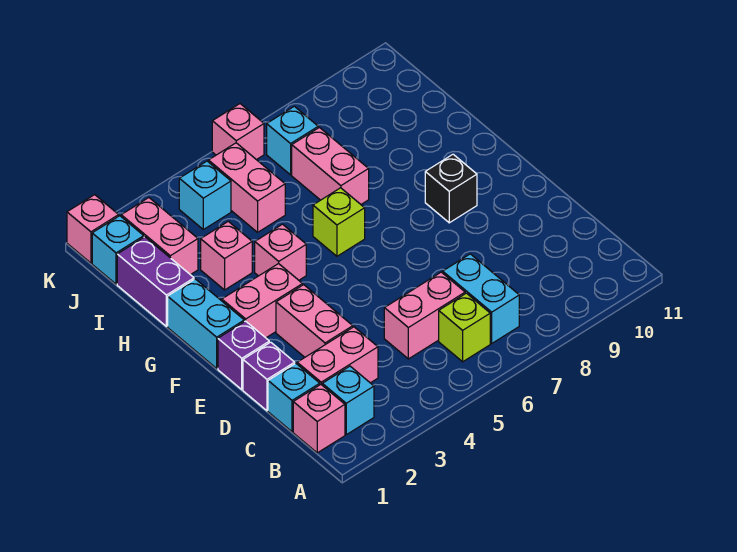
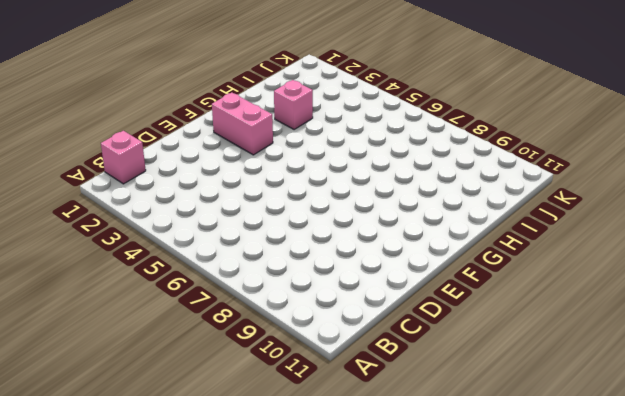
none -> cyan 1x1 brick [322,366,374,435]
none -> lime 1x1 brick [439,293,490,362]
none -> cyan 1x2 brick [443,254,519,343]

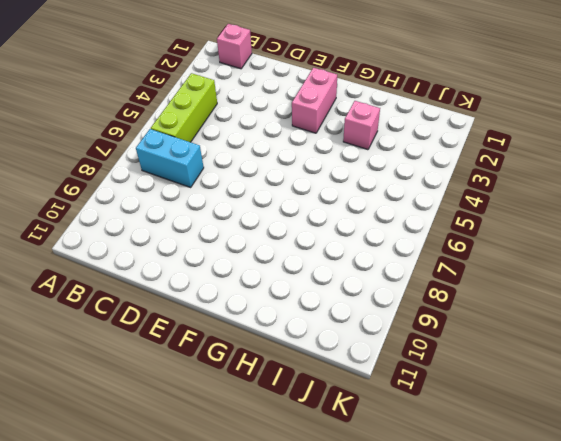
lime 1x3 brick [151,73,217,142] -> lime 1x1 brick [439,293,490,362]
none -> cyan 1x1 brick [322,366,374,435]
none -> cyan 1x1 brick [268,363,320,432]
none -> pink 1x2 brick [297,327,378,385]

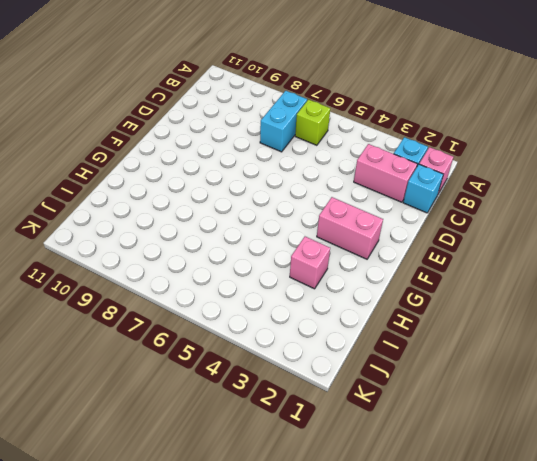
none -> pink 1x2 brick [384,272,465,359]
none -> purple 1x1 brick [243,342,295,411]
none -> pink 1x2 brick [276,285,353,357]

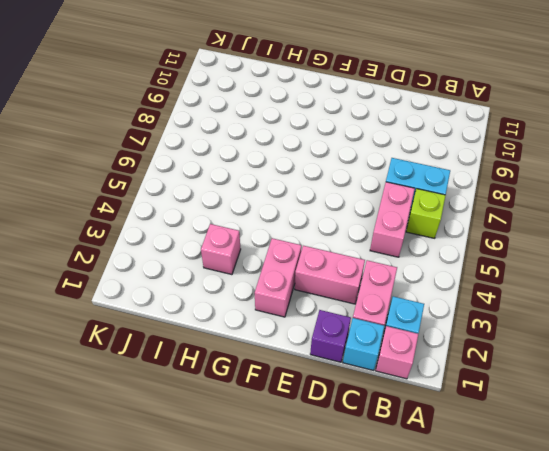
none -> purple 1x1 brick [218,321,269,390]
none -> cyan 1x2 brick [168,279,244,368]
none -> black 1x1 brick [425,154,477,223]

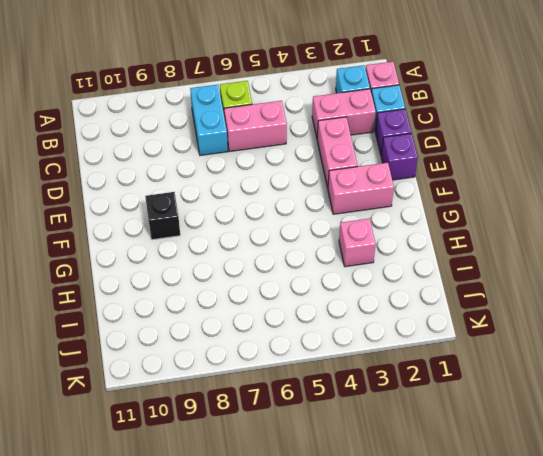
none -> cyan 1x2 brick [168,279,244,368]
none -> pink 1x1 brick [255,224,306,280]
none -> lime 1x1 brick [313,188,365,256]

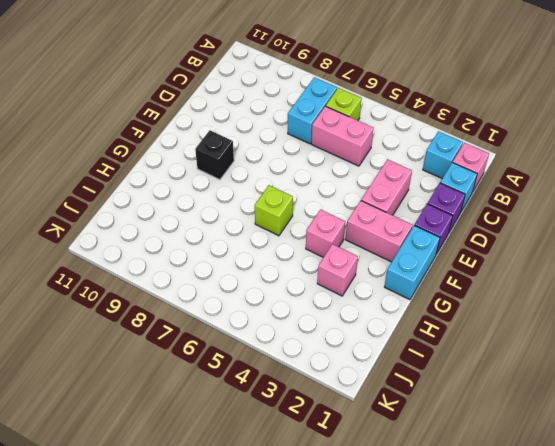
none -> pink 1x2 brick [297,327,378,385]
none -> purple 1x2 brick [117,237,194,326]
none -> pink 1x2 brick [292,128,369,204]

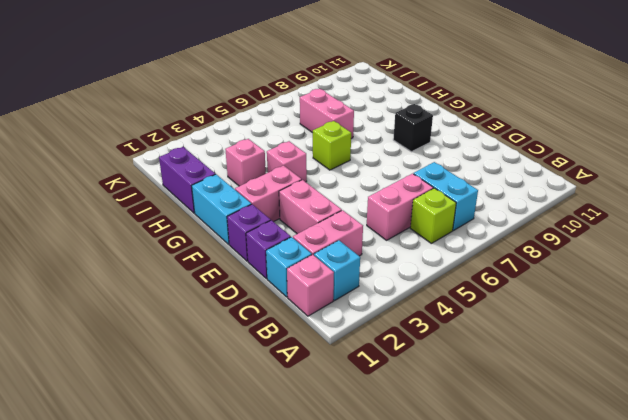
none -> pink 1x2 brick [121,198,198,275]
none -> pink 1x2 brick [208,143,285,232]
none -> cyan 1x1 brick [92,216,144,284]

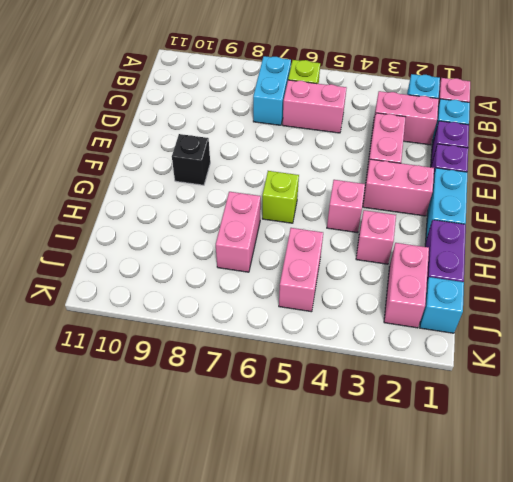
none -> cyan 1x1 brick [179,161,231,229]
none -> cyan 1x1 brick [267,106,318,175]
none -> pink 1x1 brick [67,195,119,263]

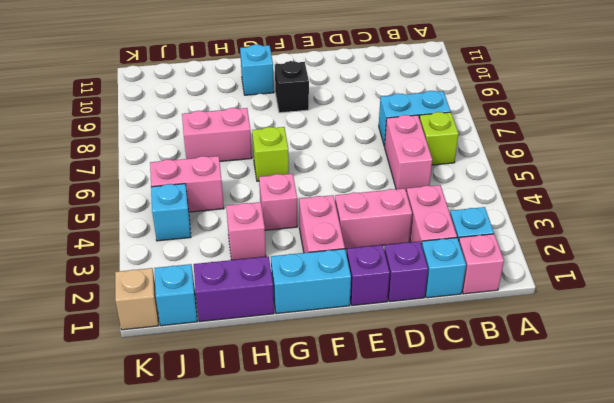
cyan 1x1 brick [240,44,274,95] -> cyan 1x1 brick moved to [267,106,318,175]
tan 1x1 brick [115,268,158,330] -> pink 1x1 brick [67,195,119,263]
none -> pink 1x2 brick [121,198,198,275]
none -> pink 1x1 brick [212,104,264,160]

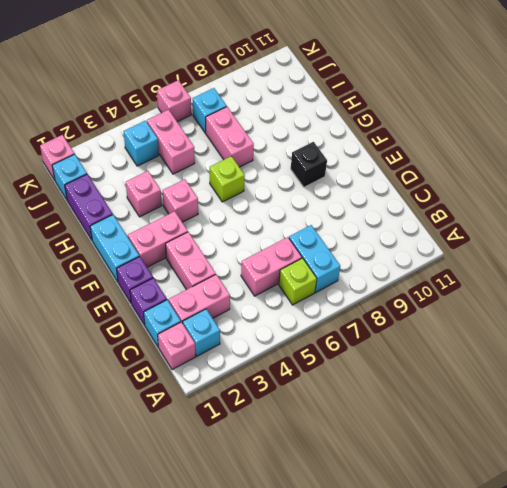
none -> pink 1x2 brick [121,198,198,275]

